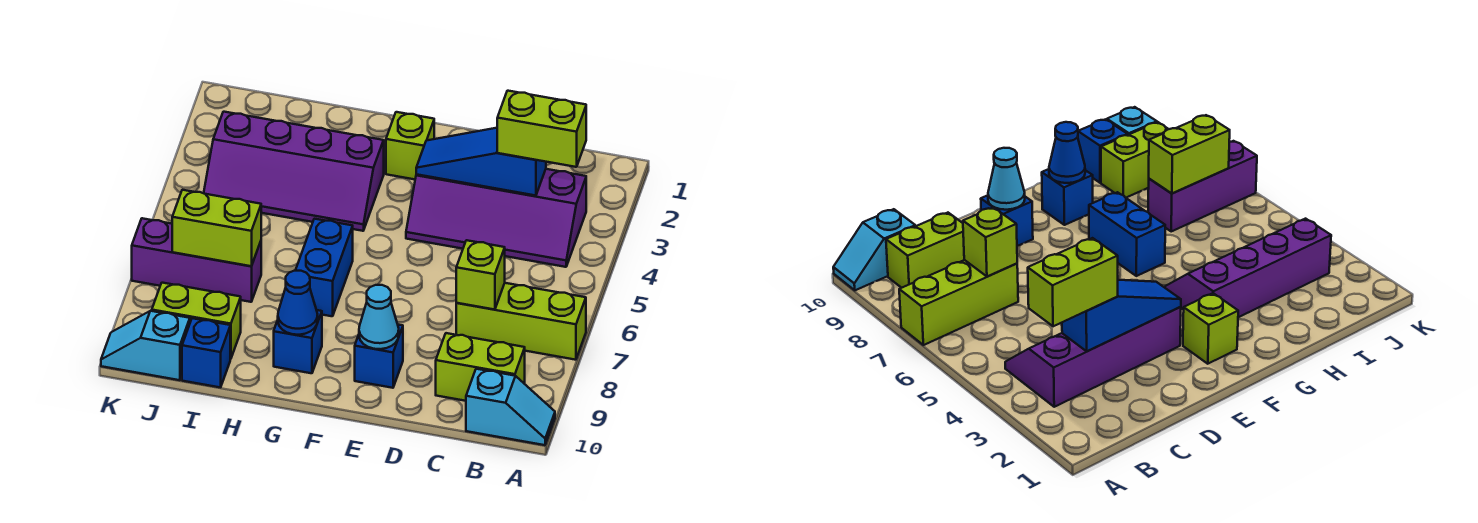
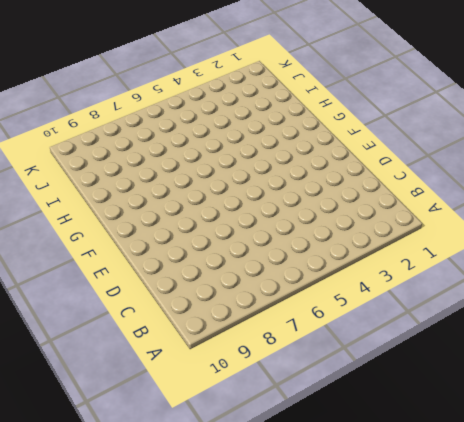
none -> lime 1x3 brick [456,283,586,360]
none -> cyan 1x2 slope [466,369,555,445]
none -> purple 2x4 slope [406,169,586,267]

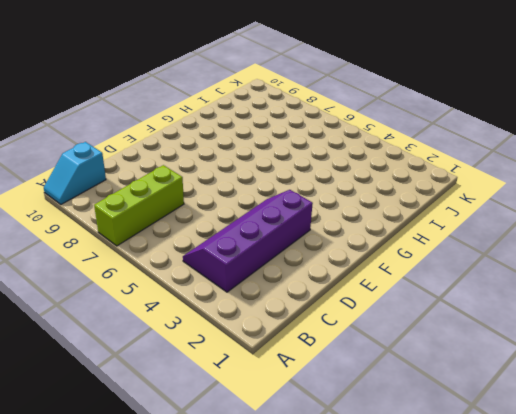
none -> lime 1x2 brick [436,333,525,401]
none -> blue 1x1 brick [355,325,403,388]
none -> lime 1x1 brick [386,112,434,179]

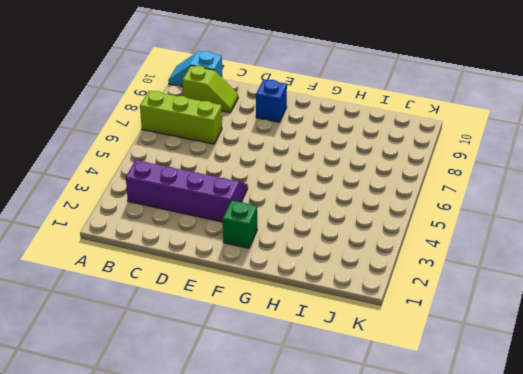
lime 1x2 slope [183,66,238,113] -> lime 1x2 brick [436,333,525,401]
green 1x1 brick [223,201,257,248] -> lime 1x1 brick [386,112,434,179]
none -> purple 2x4 slope [204,112,384,231]
none -> blue 1x2 brick [295,219,353,316]
none -> blue 1x1 brick [274,310,322,373]

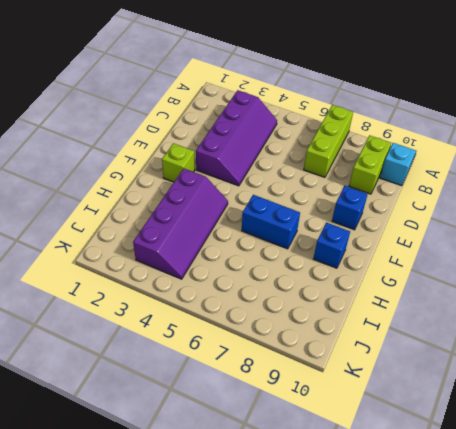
none -> purple 1x3 brick [132,218,261,302]
none -> lime 1x2 brick [152,283,241,359]
none -> blue 1x1 brick [182,318,230,387]

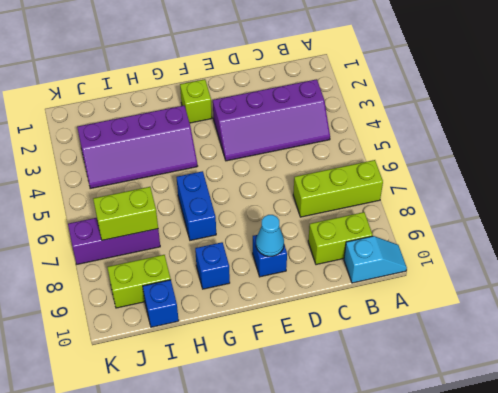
none -> cyan 1x2 slope [101,311,190,380]
none -> blue 1x3 slope [416,128,546,196]
none -> lime 1x1 brick [456,240,505,310]

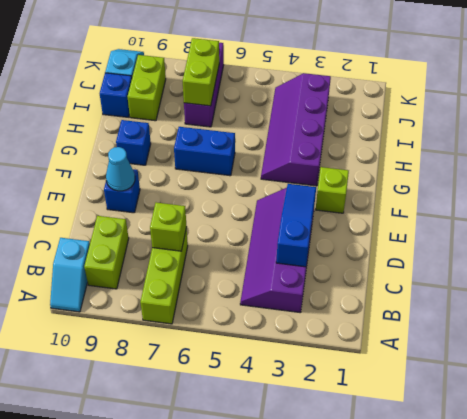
none -> blue 1x1 cone [278,271,318,335]
none -> lime 1x2 brick [497,91,586,167]

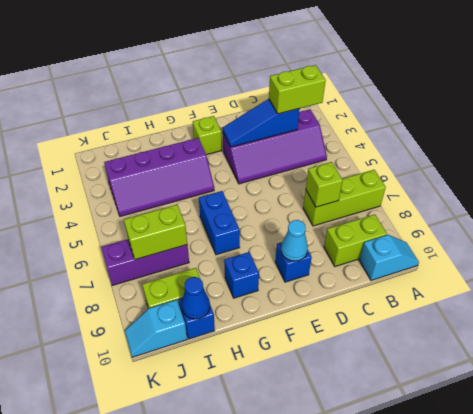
blue 1x1 cone [181,277,210,319] -> blue 1x1 cone moved to [278,271,318,335]

